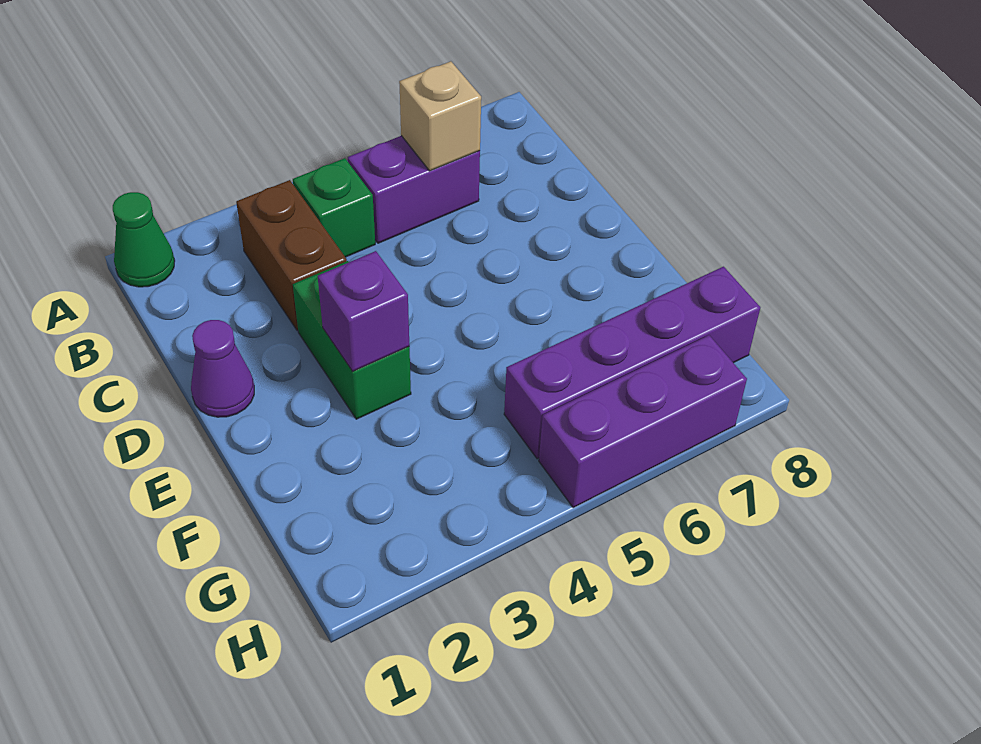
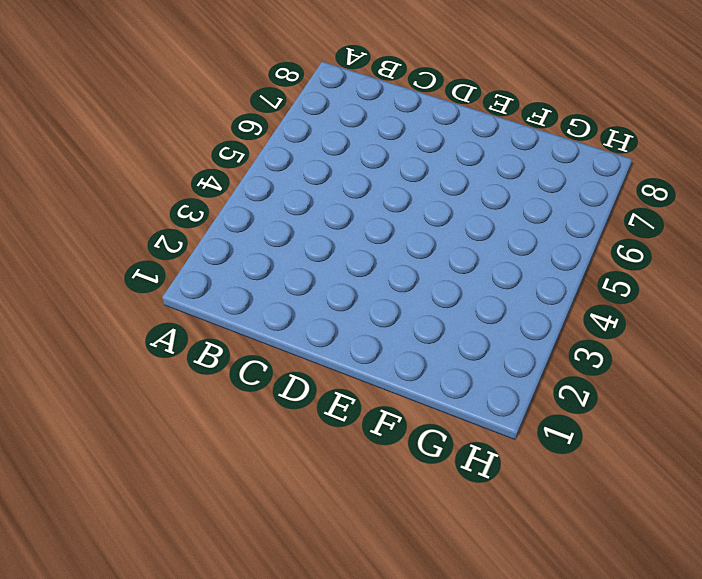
none -> green 1x1 cone [113,192,175,287]
none -> brown 1x2 brick [236,180,347,331]

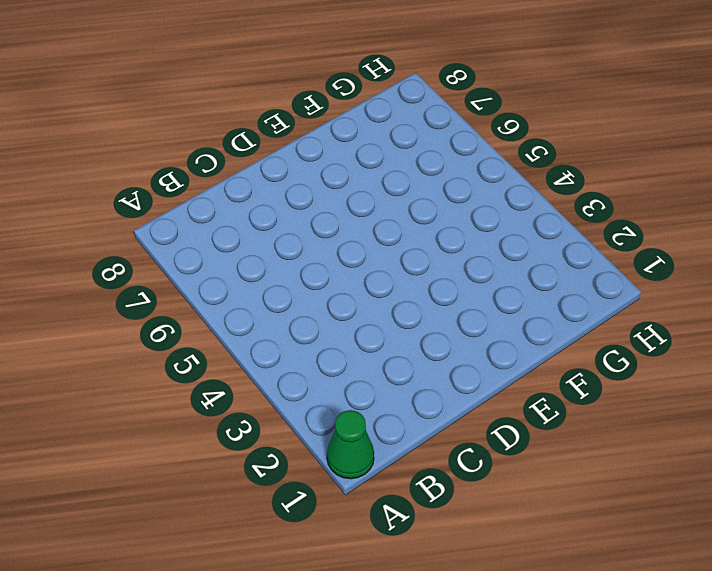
none -> brown 1x2 brick [236,180,347,331]
none -> green 1x1 brick [293,158,375,257]

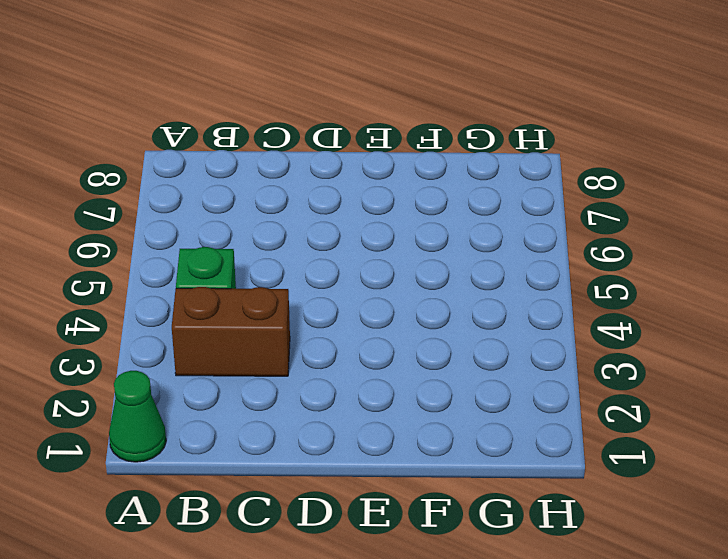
none -> purple 1x2 brick [348,136,480,243]
none -> purple 1x1 cone [191,320,254,417]

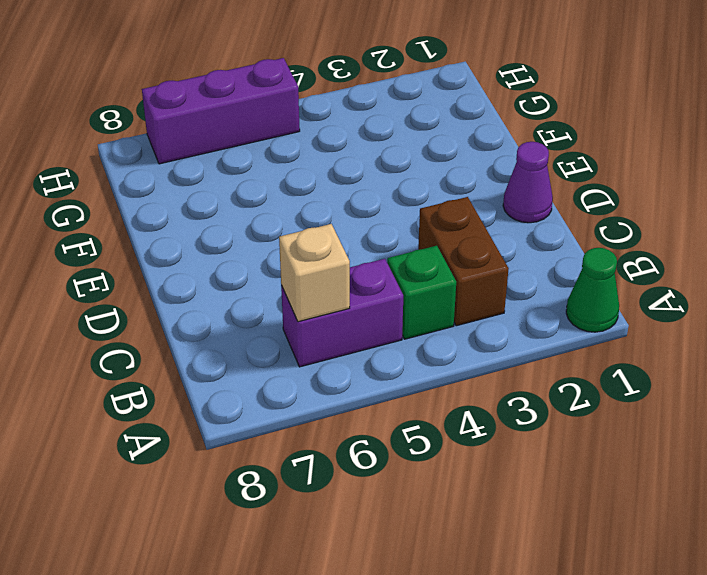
none -> green 1x2 brick [293,261,411,419]
none -> purple 1x4 brick [504,267,760,459]

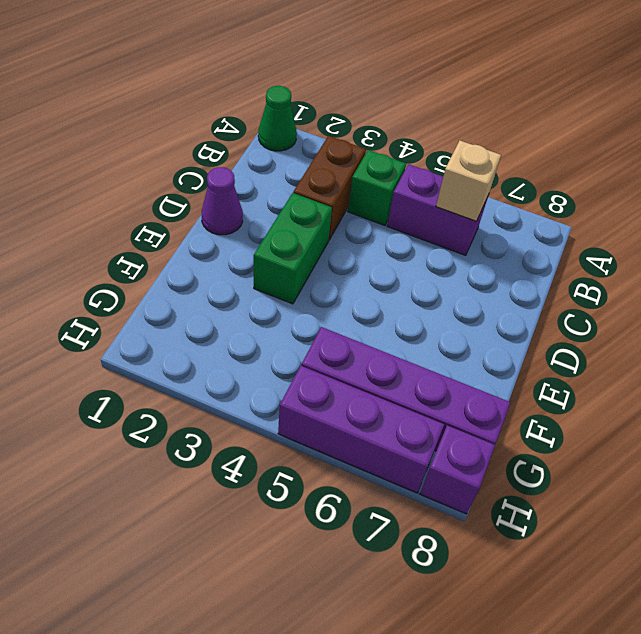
purple 1x1 brick [420,425,495,514] -> purple 1x1 brick moved to [318,251,409,371]

